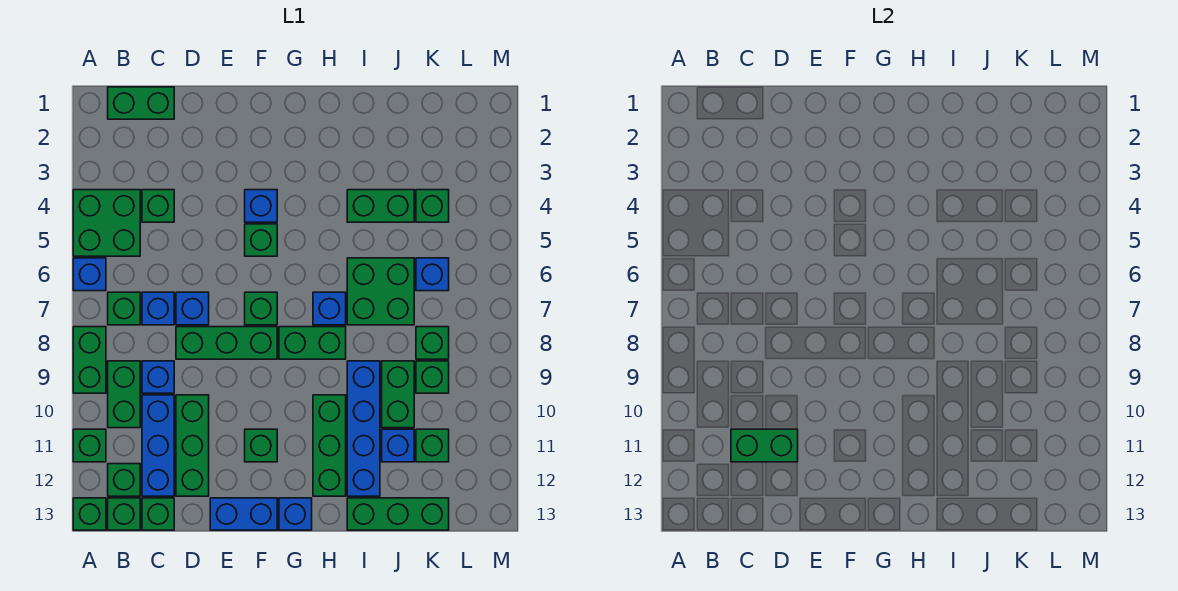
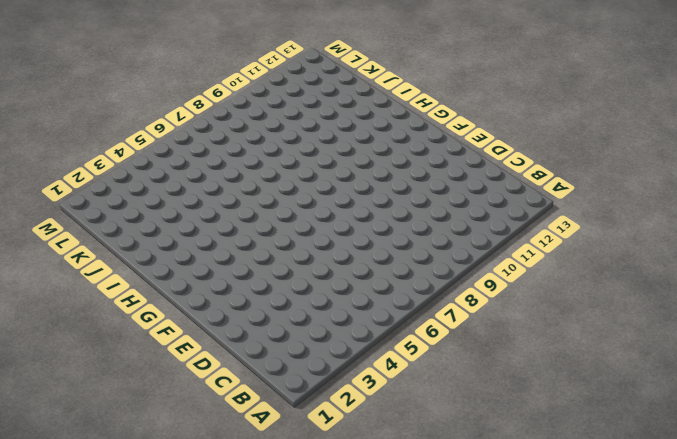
none -> green 2x2 brick [73,190,140,256]
none -> blue 1x1 brick [73,258,106,291]
none -> green 1x2 brick [73,327,106,393]
none -> green 1x1 brick [73,429,106,462]

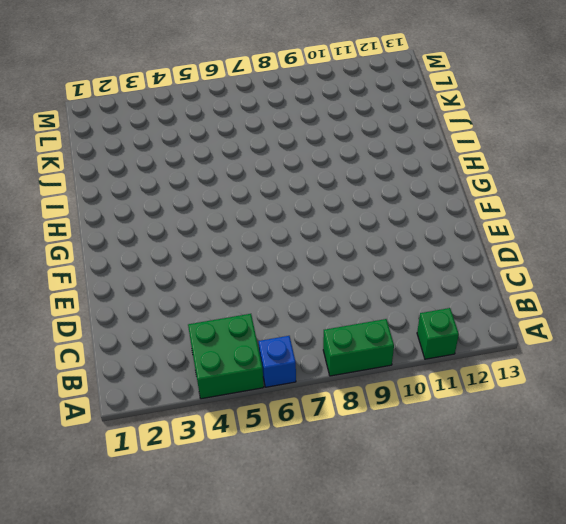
none -> green 1x1 brick [73,498,106,530]
none -> green 1x2 brick [108,87,174,119]
none -> green 1x1 brick [108,292,140,325]
none -> green 1x2 brick [108,361,140,428]

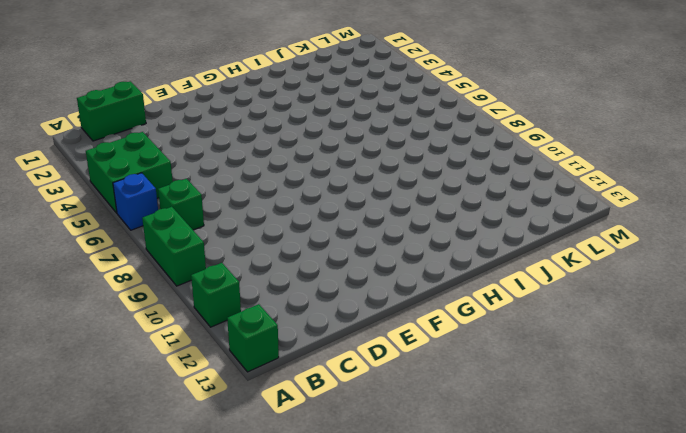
none -> green 1x2 brick [108,361,140,428]
none -> green 1x1 brick [108,464,140,496]
none -> green 1x1 brick [108,498,140,530]
none -> green 1x1 brick [142,190,174,222]

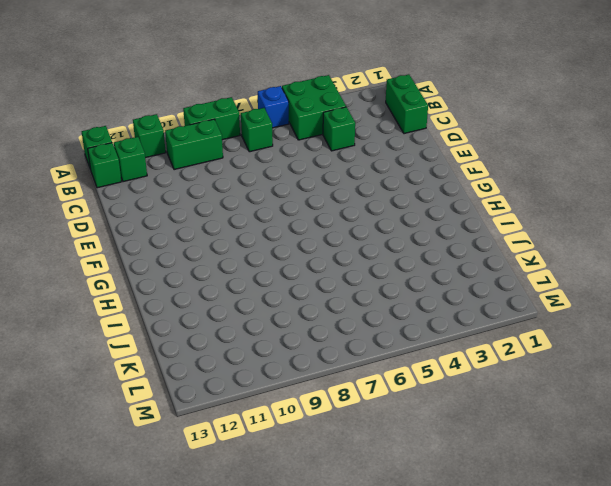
none -> blue 1x1 brick [142,292,174,325]
none -> blue 1x1 brick [142,361,174,393]
none -> blue 1x3 brick [142,395,174,496]
none -> green 1x1 brick [142,498,174,530]

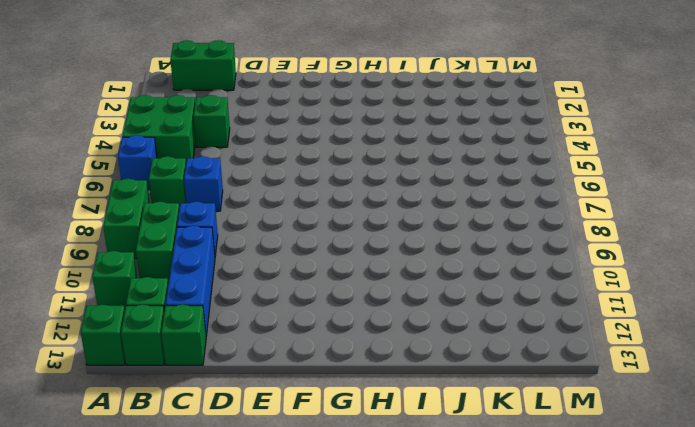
none -> blue 1x1 brick [176,292,209,325]
none -> green 1x3 brick [176,327,277,359]
none -> green 1x3 brick [176,395,209,496]
none -> blue 1x2 brick [210,498,277,530]

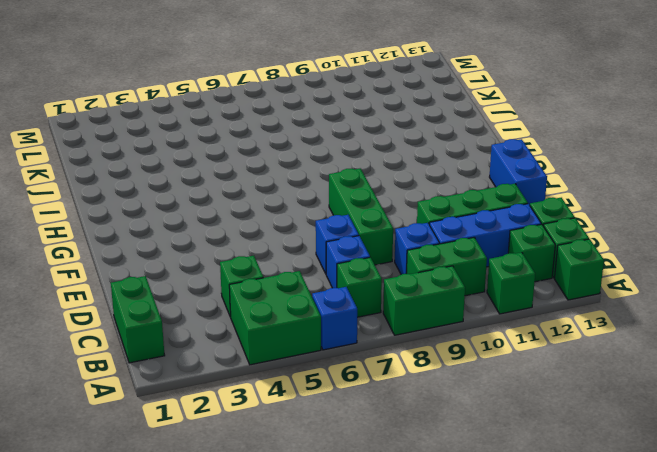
none -> blue 1x1 brick [245,190,277,222]
none -> green 1x1 brick [245,224,277,256]
none -> green 1x1 brick [245,292,277,325]
none -> green 1x1 brick [245,429,277,462]

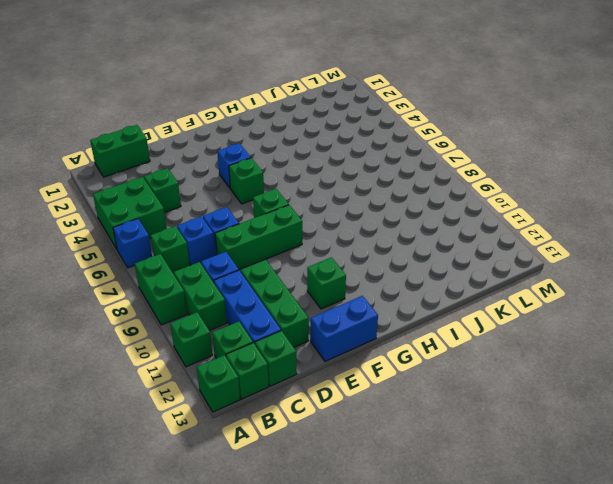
none -> green 1x2 brick [279,327,346,359]
none -> blue 1x1 brick [279,498,312,530]
none -> blue 1x1 brick [313,292,346,325]
none -> green 1x3 brick [313,395,346,496]

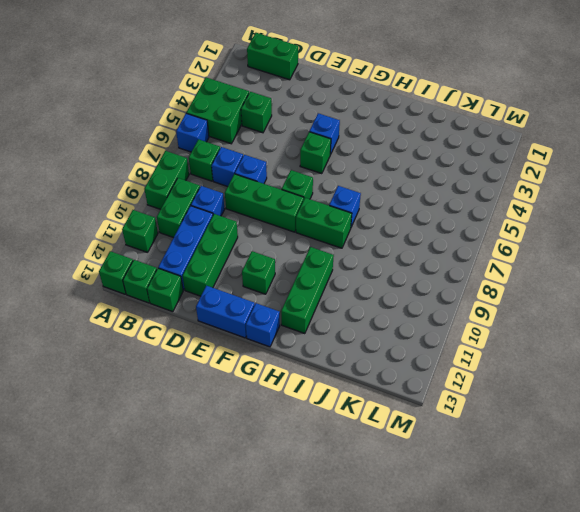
none -> green 1x1 brick [108,464,140,496]
none -> green 1x2 brick [347,190,414,222]
none -> green 2x2 brick [347,258,414,325]
none -> blue 1x4 brick [347,361,380,496]

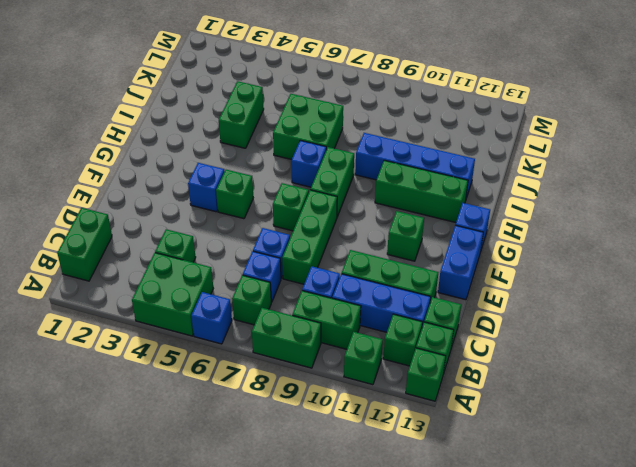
none -> green 1x3 brick [347,498,449,530]
none -> green 1x2 brick [382,361,414,428]
none -> blue 1x1 brick [382,429,414,462]
none -> green 1x1 brick [416,190,449,222]

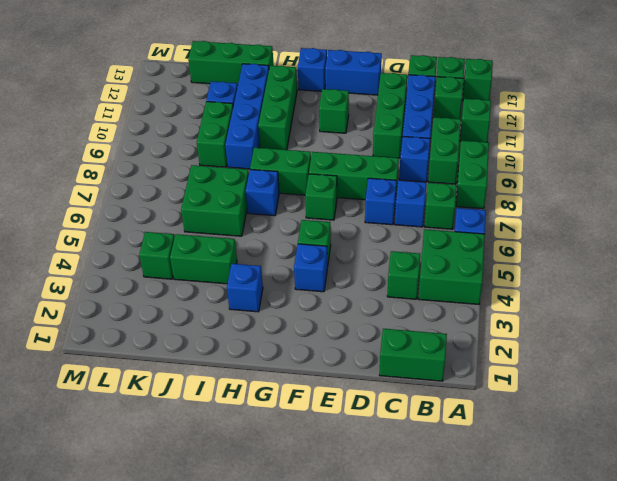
blue 1x1 brick [227,264,263,312] -> blue 1x1 brick moved to [416,258,449,291]
none -> green 1x1 brick [416,327,449,359]
none -> green 1x1 brick [416,361,449,393]
none -> green 1x1 brick [416,429,449,462]
none -> green 1x2 brick [731,429,798,462]

